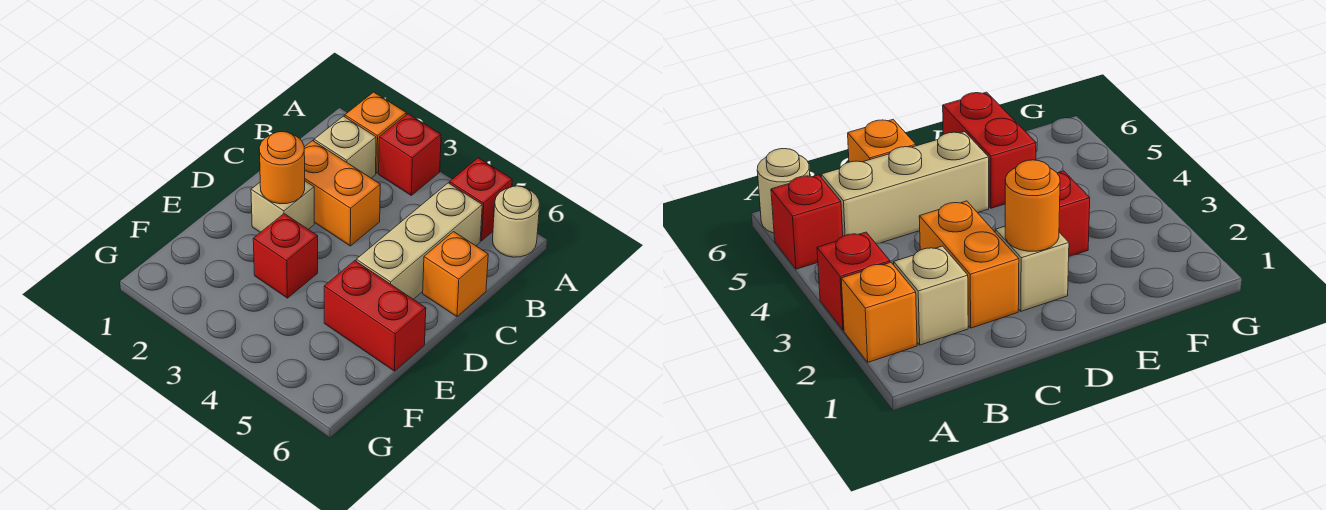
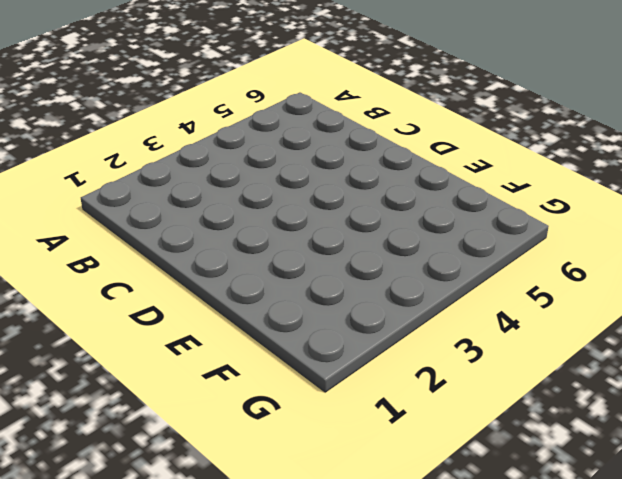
none -> orange 1x1 brick [345,92,406,173]
none -> red 1x1 brick [379,114,441,195]
none -> red 1x1 brick [450,158,512,241]

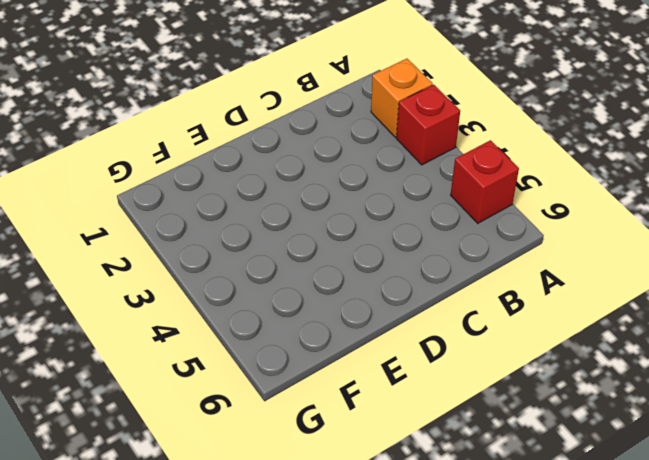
none -> tan 1x1 round brick [493,186,540,257]
none -> tan 1x1 brick [314,116,376,178]
none -> tan 1x3 brick [356,183,482,299]

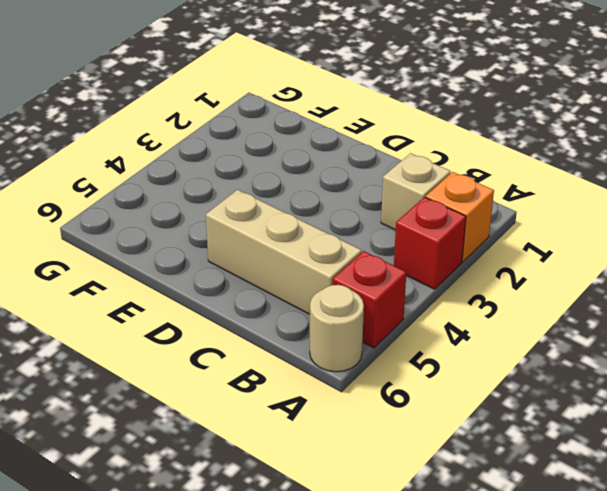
none -> orange 1x2 brick [304,141,380,246]
none -> orange 1x1 brick [423,232,488,317]
none -> tan 1x1 brick [251,181,314,232]

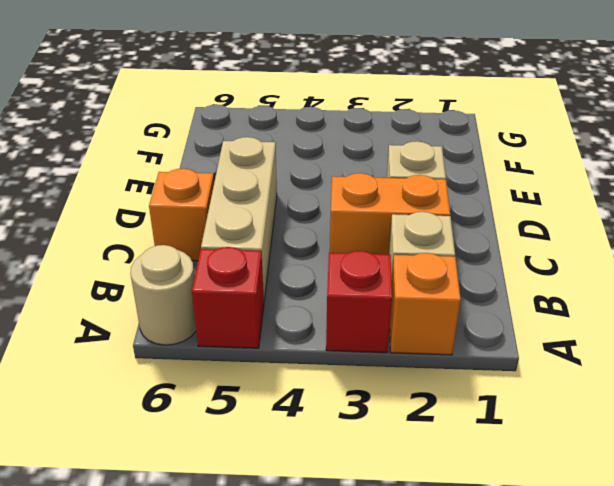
none -> red 1x1 brick [253,214,318,298]
none -> red 1x2 brick [324,261,426,371]
none -> orange 1x1 round brick [259,132,305,204]

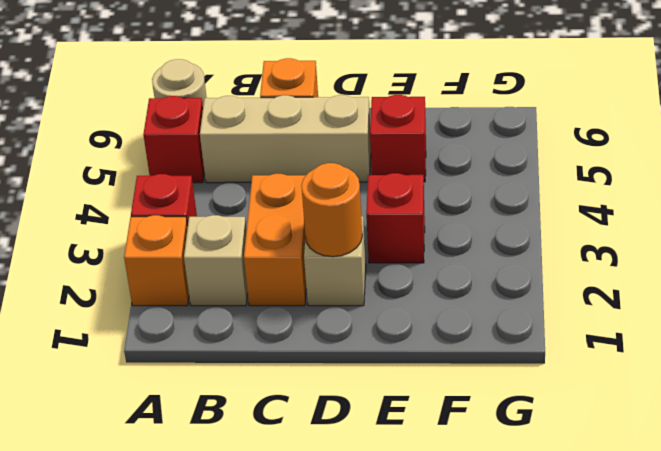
red 1x1 brick [370,95,426,182] -> red 1x2 brick [324,261,426,371]

